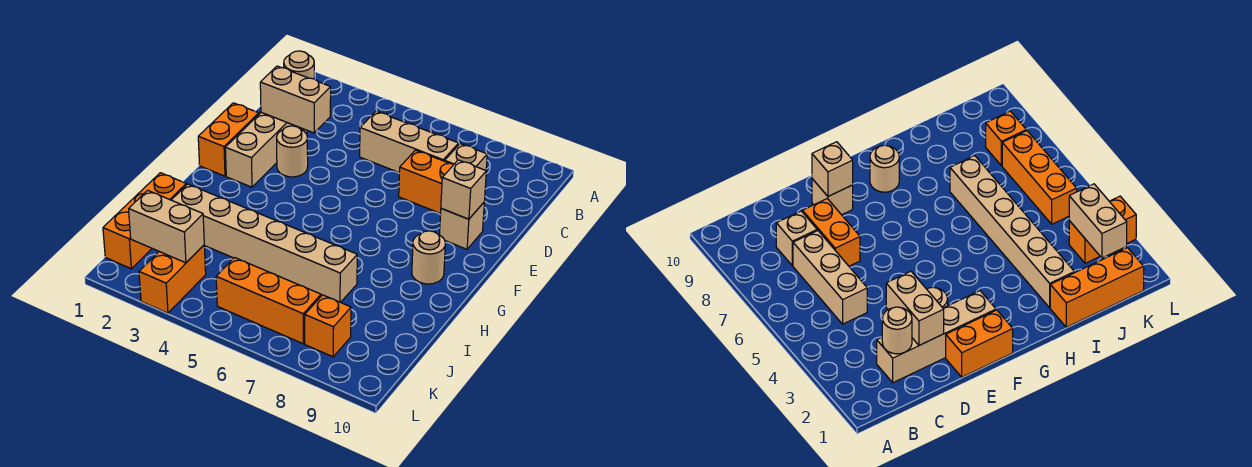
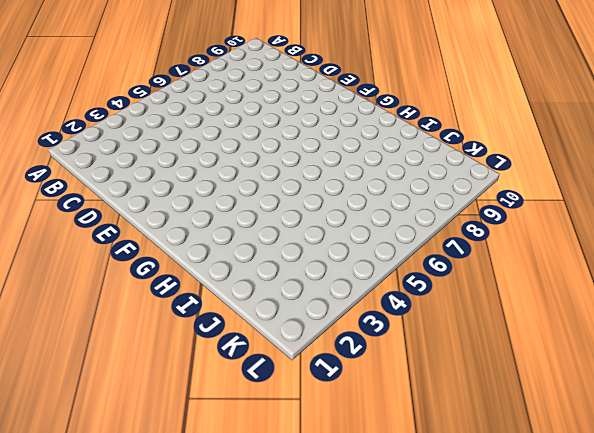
none -> tan 1x4 brick [225,112,308,187]
none -> tan 1x3 brick [360,111,459,172]
none -> tan 1x1 brick [445,144,487,170]

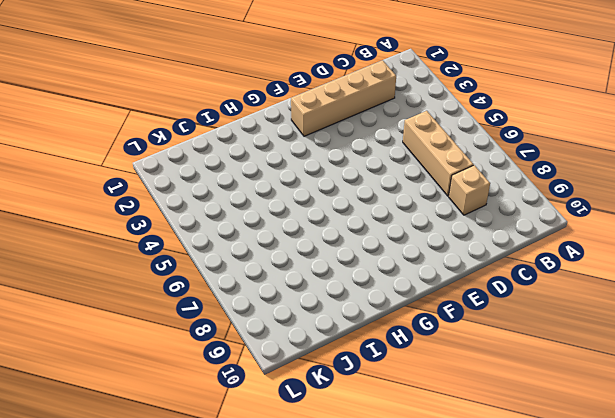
none -> orange 1x2 brick [399,150,454,214]
none -> orange 1x2 brick [198,103,259,176]
none -> tan 1x1 round brick [277,126,308,177]

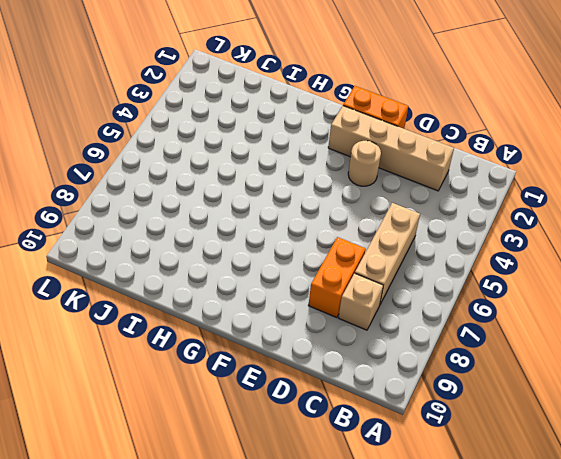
none -> tan 1x1 brick [440,203,484,249]
none -> tan 1x1 round brick [412,231,445,284]
none -> orange 1x3 brick [103,173,186,269]

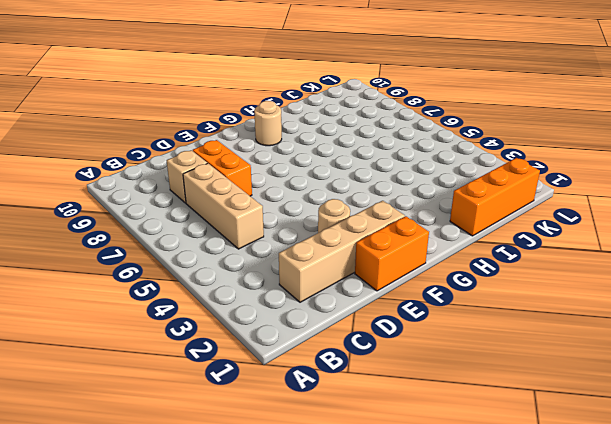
none -> tan 1x1 brick [440,203,484,249]
none -> tan 1x6 brick [172,184,357,302]
none -> orange 1x2 brick [139,245,206,313]

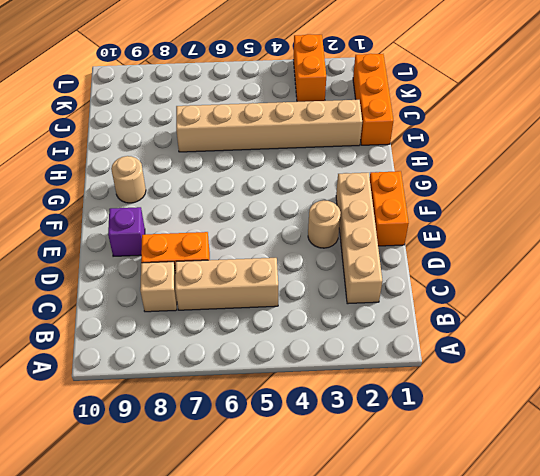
purple 1x1 brick [108,207,145,256] -> tan 1x1 brick [440,203,484,249]
none -> orange 1x3 brick [216,258,321,344]
none -> orange 1x1 brick [305,295,351,357]
none -> tan 1x1 round brick [284,51,314,79]

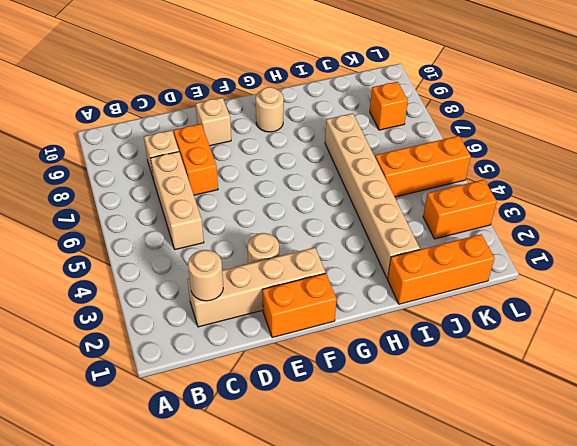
orange 1x3 brick [375,136,471,197] -> orange 1x3 brick turned to [216,258,321,344]
none -> tan 1x2 brick [260,66,331,133]
none -> tan 1x1 brick [441,160,486,219]
none -> tan 1x2 brick [129,190,204,263]

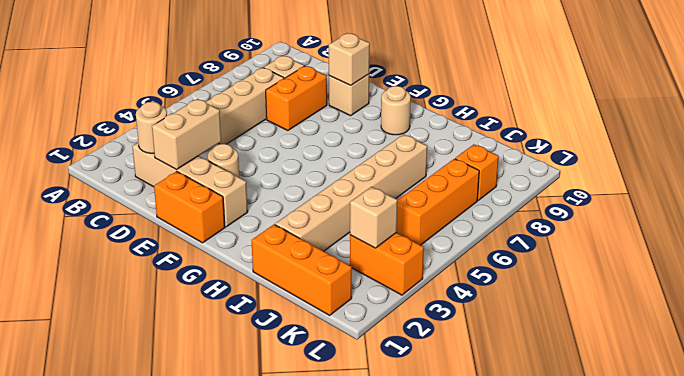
tan 1x1 brick [350,187,397,248] -> tan 1x2 brick [129,190,204,263]

